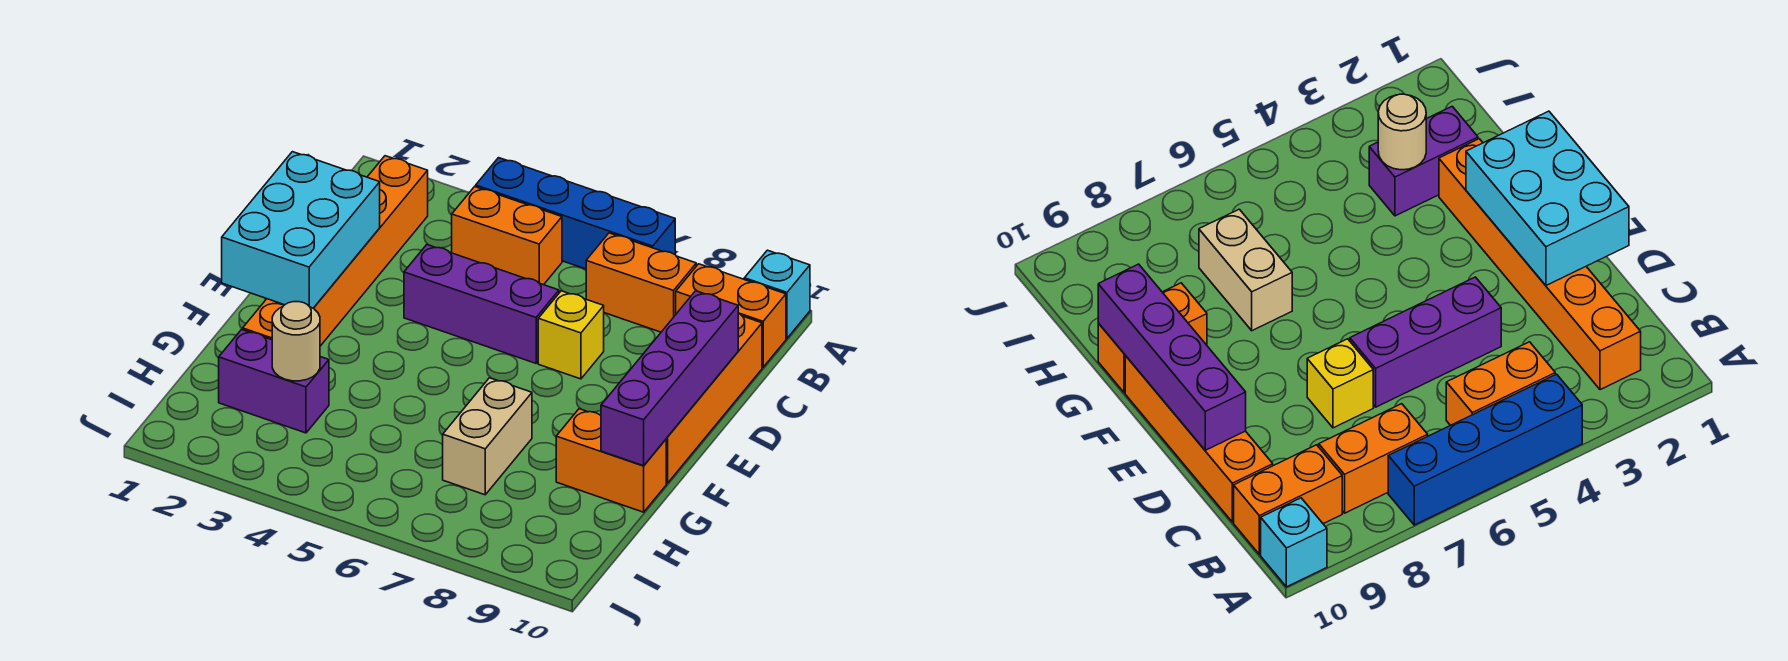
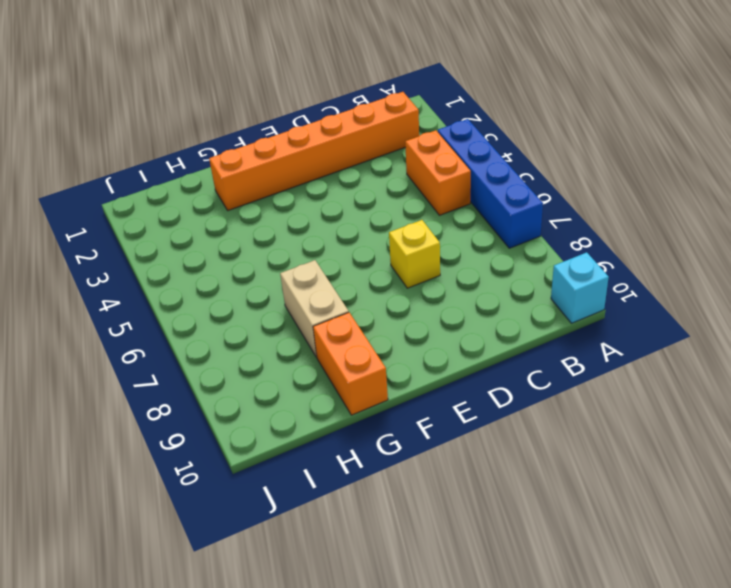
tan 1x2 brick [280,260,349,357] -> tan 1x2 brick turned to [443,378,532,495]
none -> orange 1x2 brick [586,233,696,332]
none -> orange 1x2 brick [676,264,786,367]
none -> orange 1x4 brick [666,313,762,483]

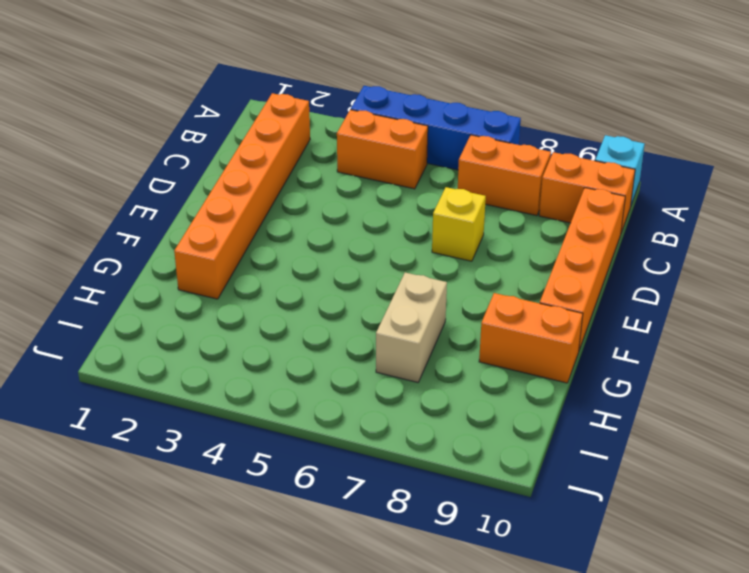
none -> purple 1x3 brick [404,245,559,363]
none -> purple 1x2 brick [219,329,329,433]
none -> cyan 2x3 brick [222,152,380,308]

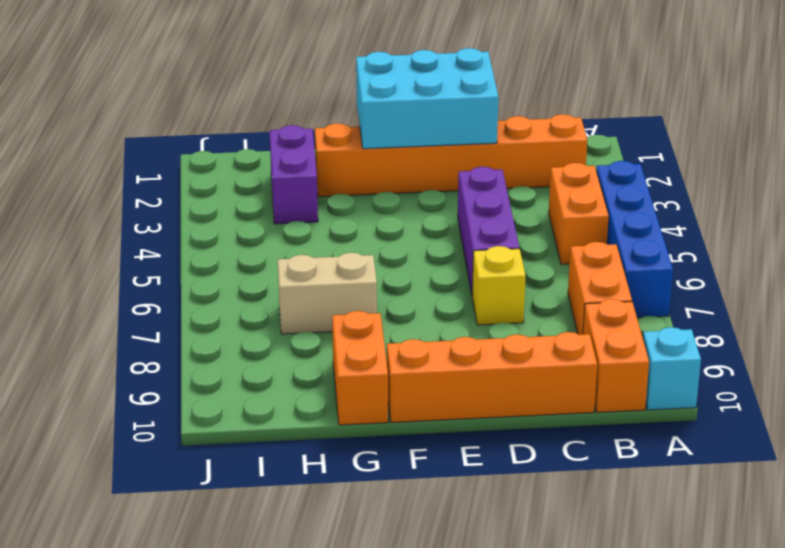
none -> purple 1x4 brick [601,291,738,466]
none -> tan 1x1 round brick [272,302,320,381]

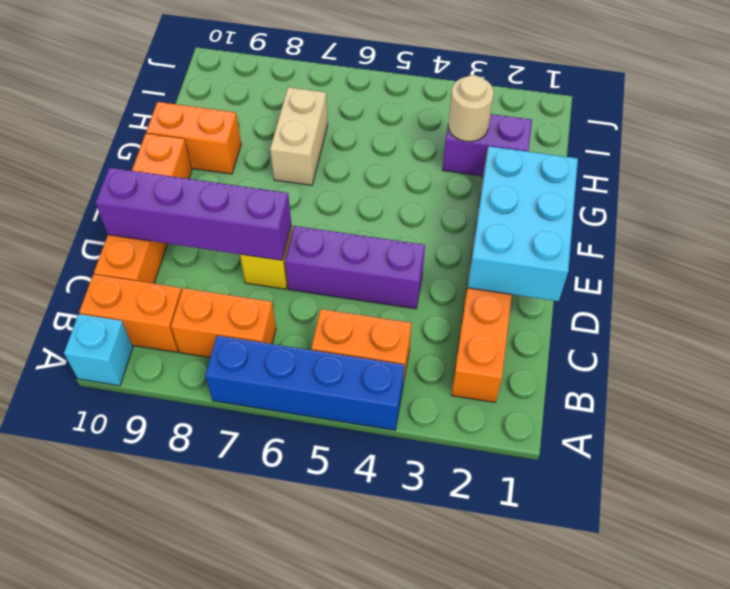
purple 1x4 brick [96,168,292,260] -> purple 1x4 brick turned to [601,291,738,466]

